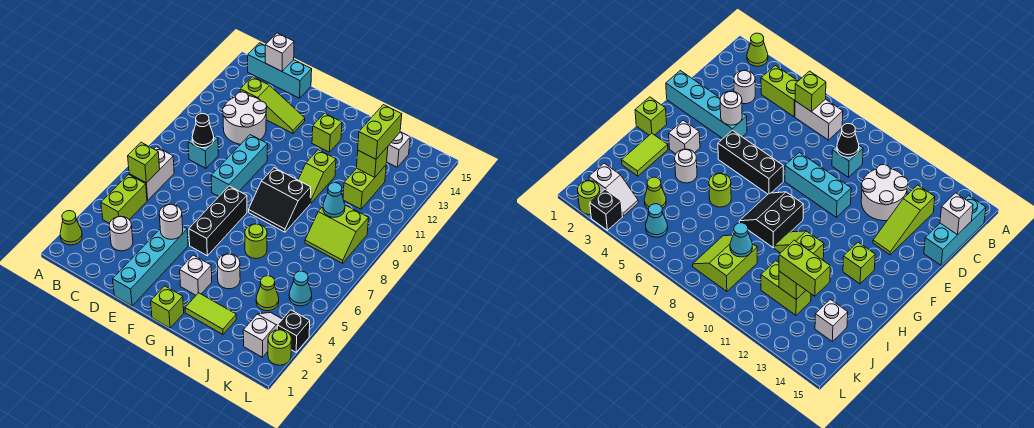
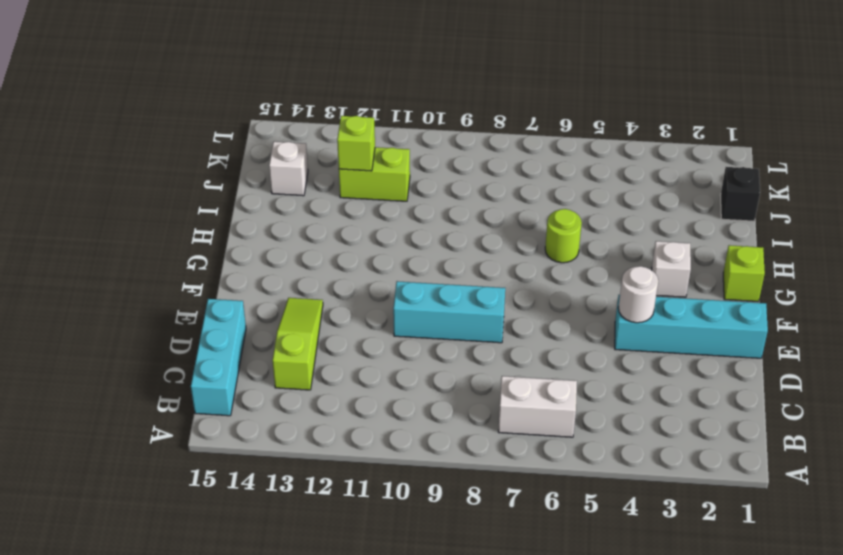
black 1x1 brick [720,167,760,221] -> black 1x1 brick moved to [277,310,310,352]
none -> lime 1x1 cone [60,211,82,245]
none -> lime 1x2 brick [101,175,147,223]
none -> white 1x1 round brick [109,216,133,251]
none -> cyan 1x1 brick [188,136,218,168]

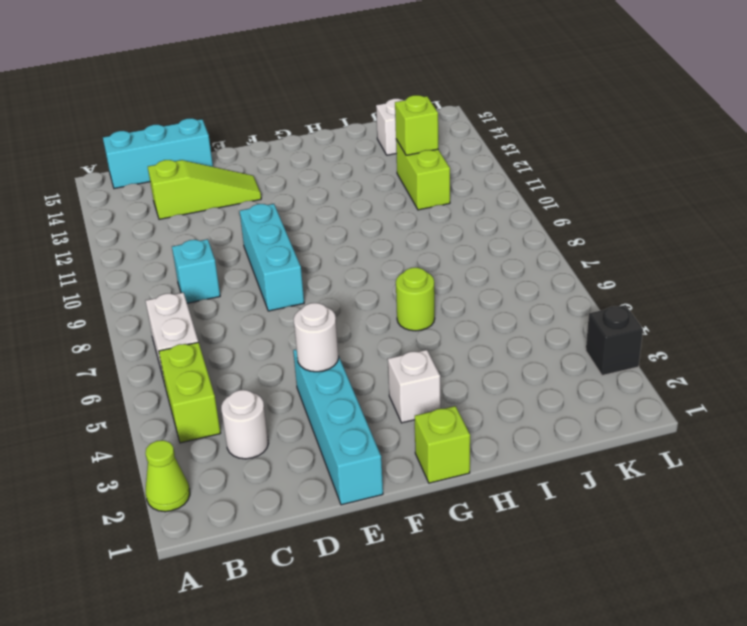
none -> white 2x2 round brick [223,92,267,144]
none -> black 1x3 brick [189,186,247,256]
none -> black 2x2 slope [249,168,311,232]
none -> lime 1x1 brick [312,113,342,152]

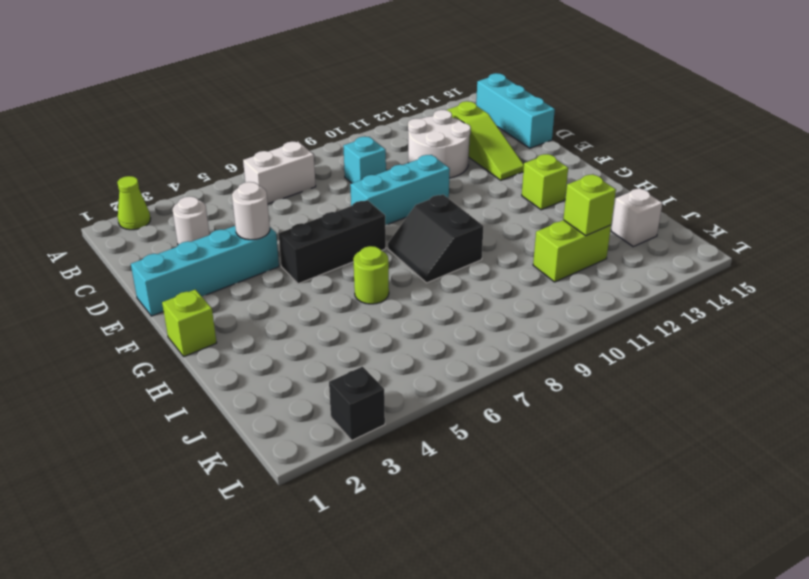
none -> lime 1x2 brick [101,175,147,223]
none -> white 1x1 brick [180,255,212,295]
none -> lime 1x2 tile [185,293,236,334]
none -> white 1x1 round brick [217,254,240,289]

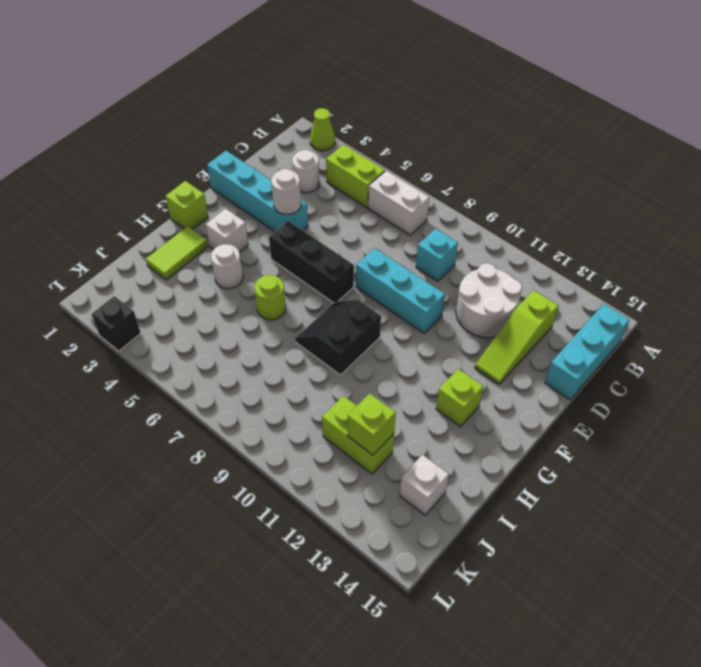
none -> lime 1x2 slope [298,150,336,203]
none -> lime 1x1 cone [256,276,279,311]
none -> lime 2x2 slope [305,205,369,263]
none -> white 1x2 slope [243,312,282,357]

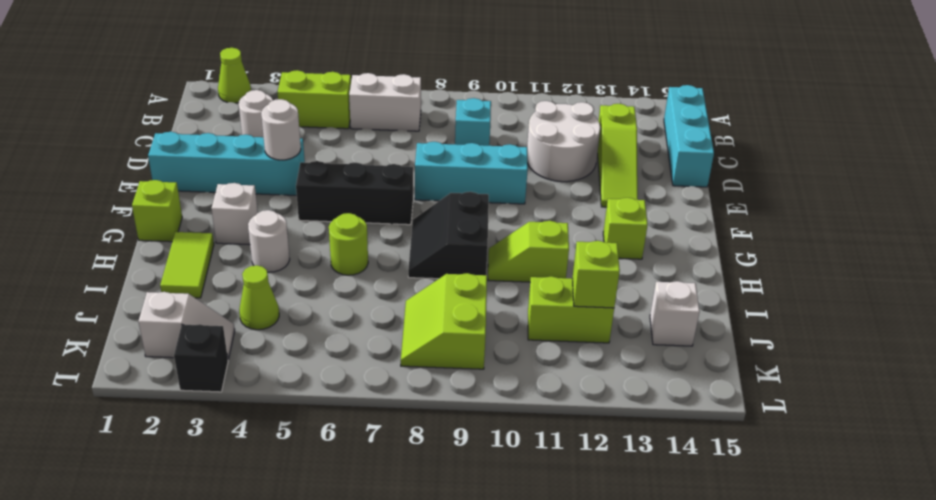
none -> cyan 1x1 cone [289,271,312,306]
none -> lime 1x1 round brick [268,330,291,365]
none -> lime 1x1 brick [128,142,160,183]
none -> black 1x1 cone [192,114,214,148]

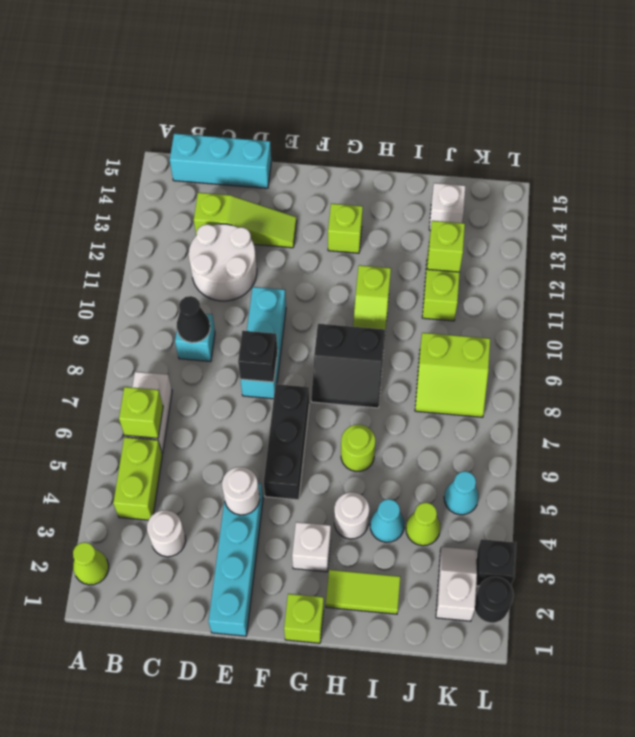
black 1x1 brick [238,331,278,382] -> none
cyan 1x1 cone [370,499,404,542] -> cyan 1x1 cone moved to [323,183,345,217]
black 1x1 round brick [475,577,514,623] -> lime 1x1 round brick [268,330,291,365]
none -> white 1x1 brick [265,33,294,71]
none -> lime 1x2 brick [358,105,402,159]

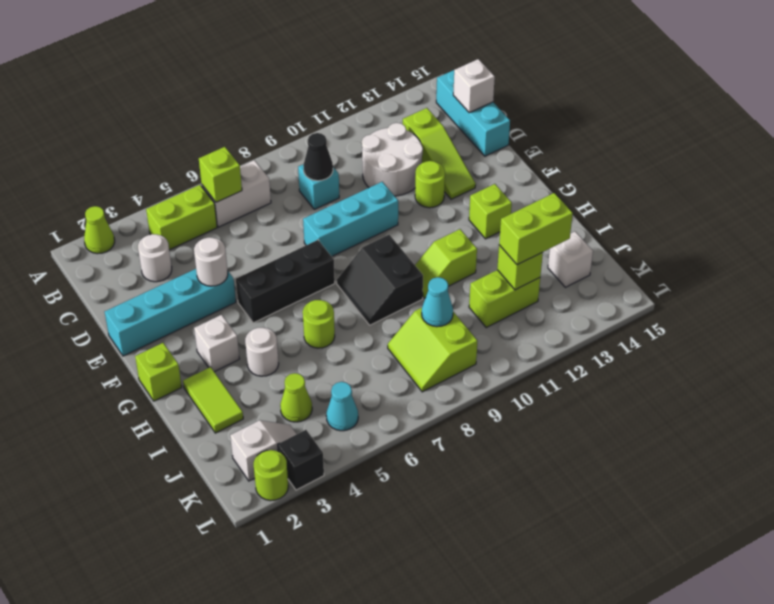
lime 1x1 round brick [415,161,445,208] -> none

